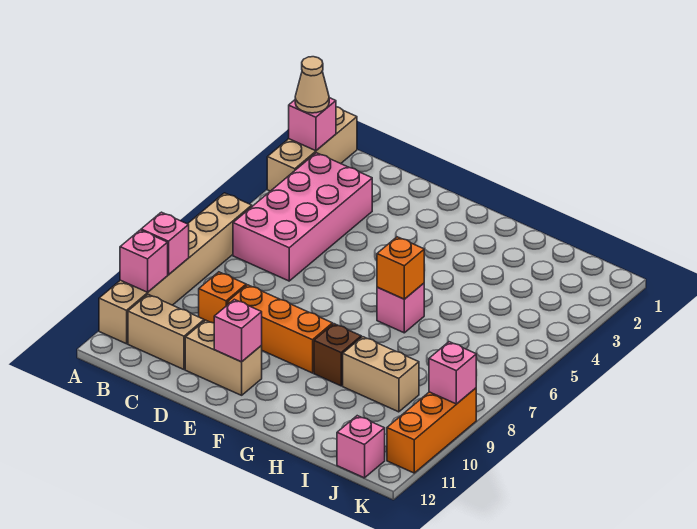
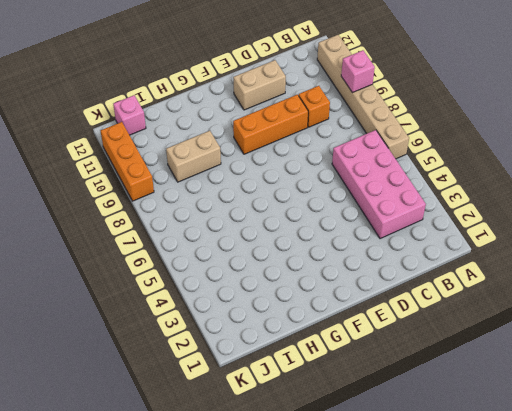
none -> tan 1x3 brick [267,107,357,191]
none -> tan 1x2 brick [128,295,204,369]
none -> pink 1x1 brick [377,283,424,333]

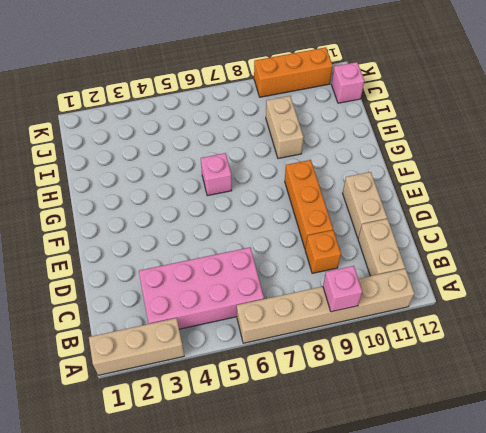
none -> brown 1x1 brick [314,324,361,386]
none -> pink 1x1 brick [289,98,336,151]
none -> pink 1x1 brick [120,230,168,292]

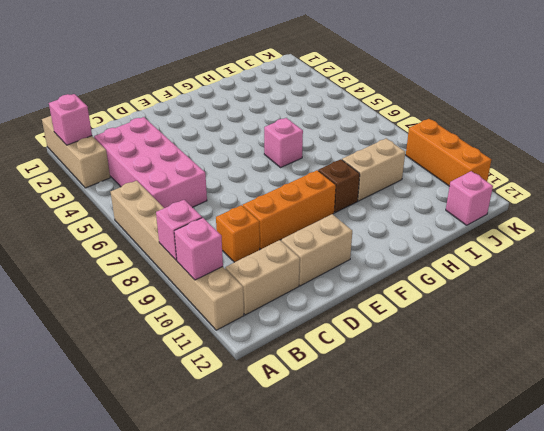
none -> pink 1x1 brick [214,299,262,362]
none -> orange 1x1 brick [377,237,424,299]
none -> pink 1x1 brick [429,342,476,404]

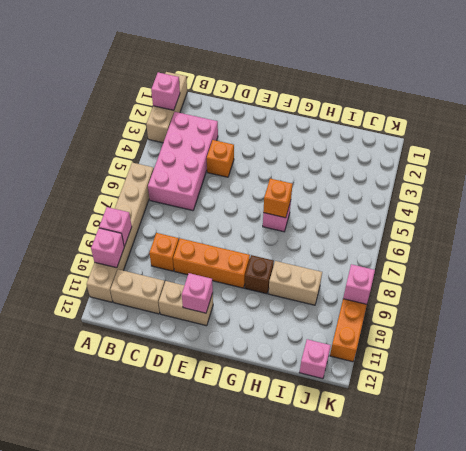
orange 1x1 brick [207,140,234,177] -> none
none -> tan 1x1 cone [295,57,329,113]

